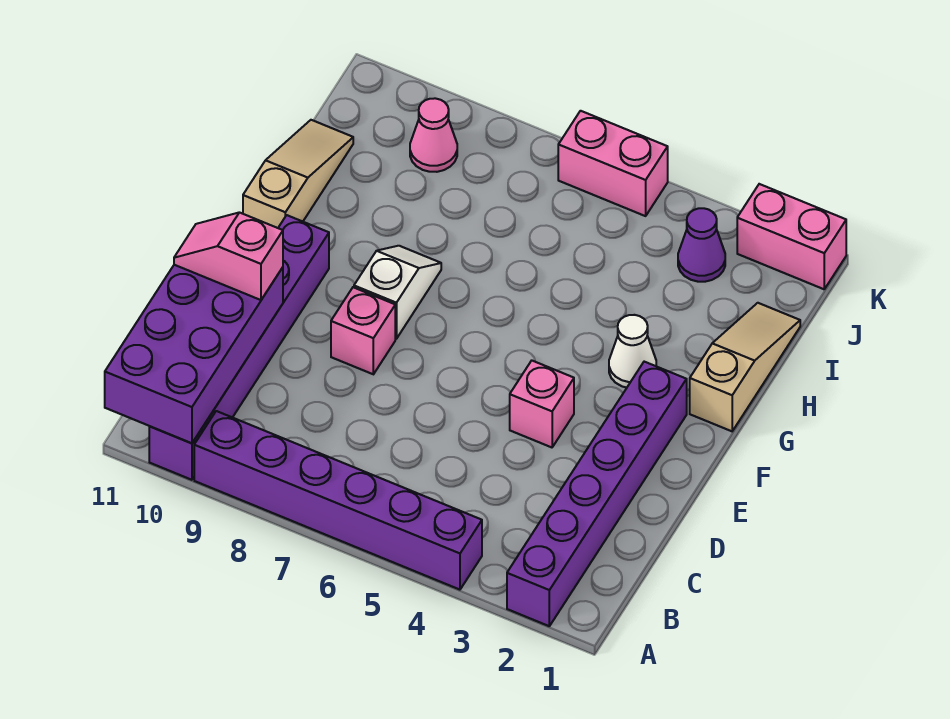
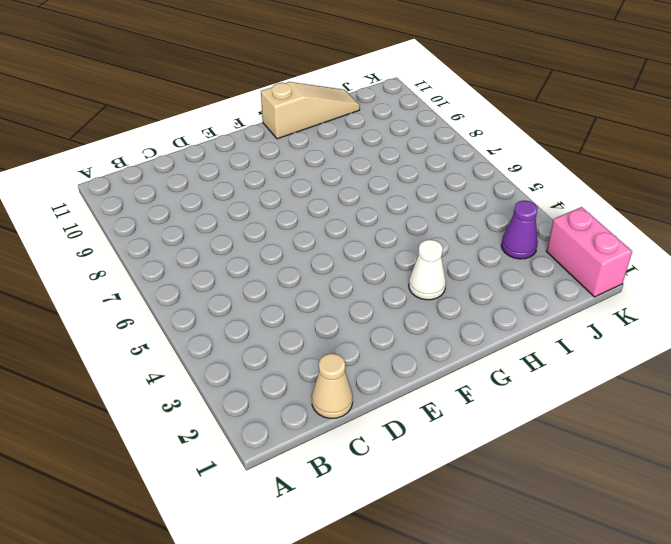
tan 1x1 cone [312,353,353,418] -> none
none -> purple 1x6 brick [507,362,687,626]
none -> purple 1x6 brick [194,411,482,590]
none -> purple 1x6 brick [149,215,329,480]

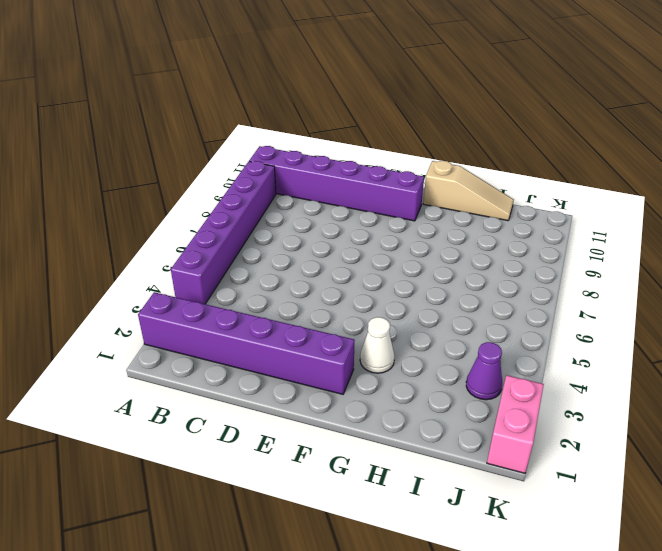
none -> pink 1x1 brick [510,361,574,447]
none -> pink 1x1 brick [331,287,395,374]
none -> white 1x2 slope [354,246,441,339]

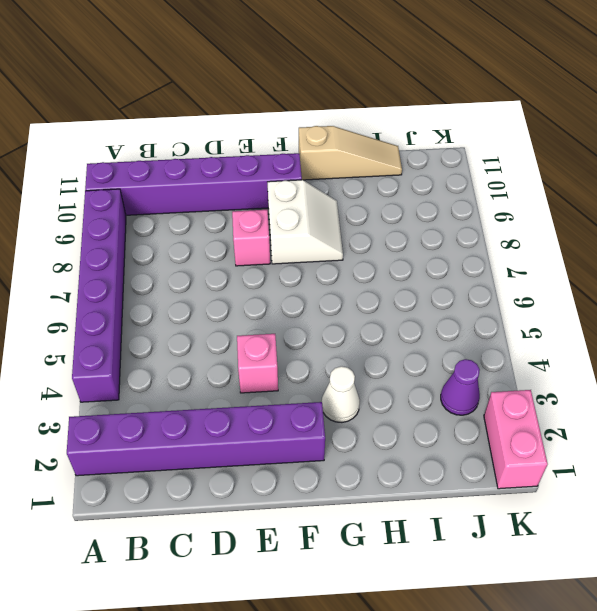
white 2x2 slope [267,180,343,264] -> white 1x2 slope [354,246,441,339]
none -> tan 1x3 slope [690,303,800,431]
none -> pink 1x1 cone [410,98,457,172]
none -> pink 1x2 brick [558,111,668,216]

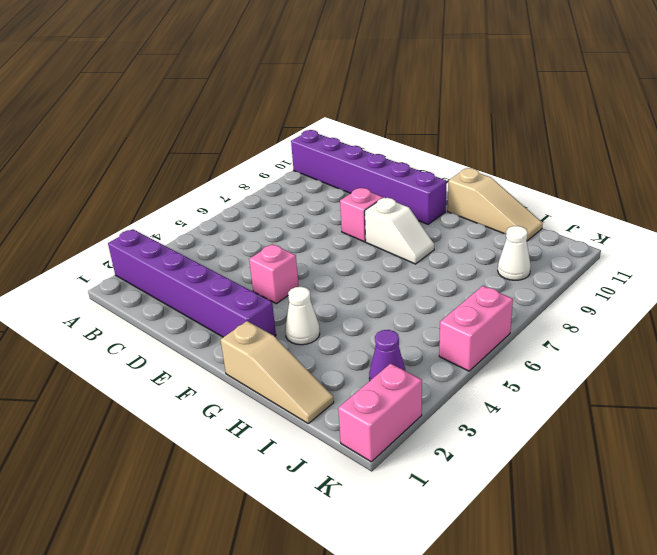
white 1x1 cone [498,226,531,280] -> pink 1x1 cone [410,98,457,172]
none -> purple 1x6 brick [194,411,482,590]
none -> purple 2x4 brick [105,265,283,443]
none -> pink 1x2 slope [174,212,283,300]

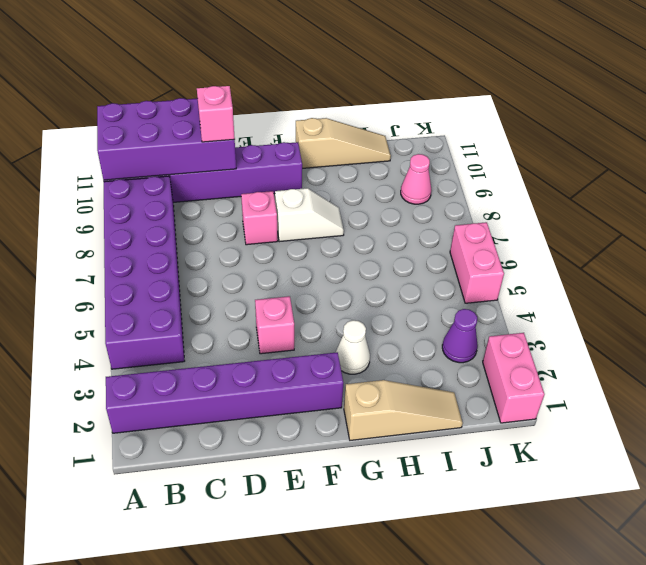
purple 2x6 brick [104,176,184,369] -> purple 1x6 brick [194,411,482,590]

